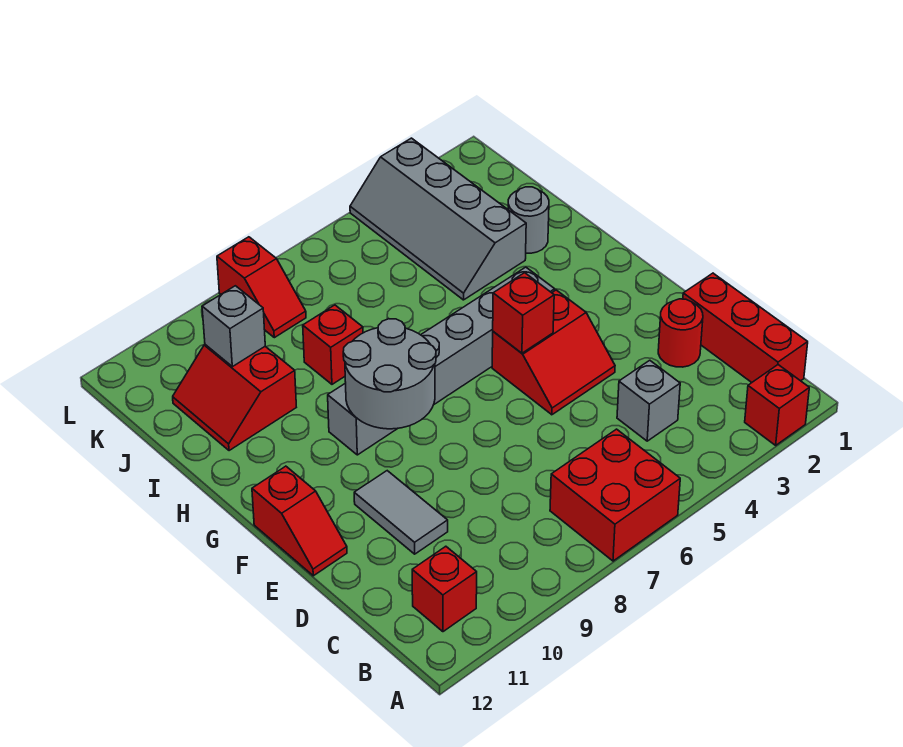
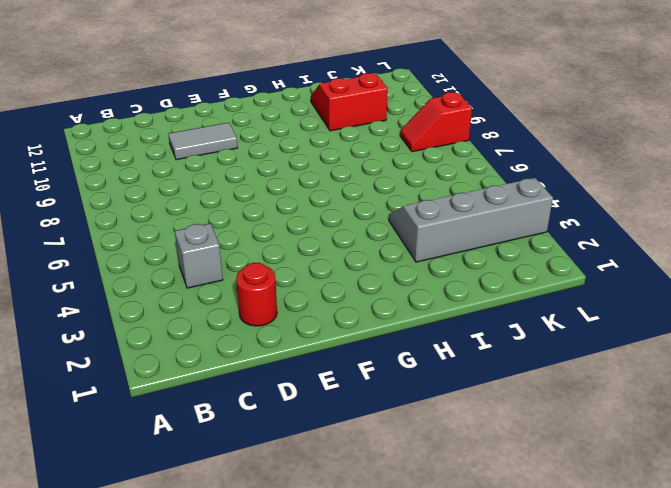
none -> red 1x1 brick [745,365,809,445]
none -> red 2x2 brick [550,429,680,561]
none -> red 1x3 brick [683,273,808,382]

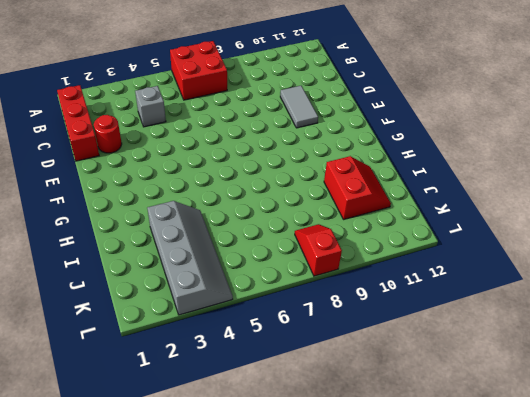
none -> red 1x1 brick [745,365,809,445]
none -> red 1x1 brick [412,546,477,632]
none -> red 2x2 slope [492,290,615,415]

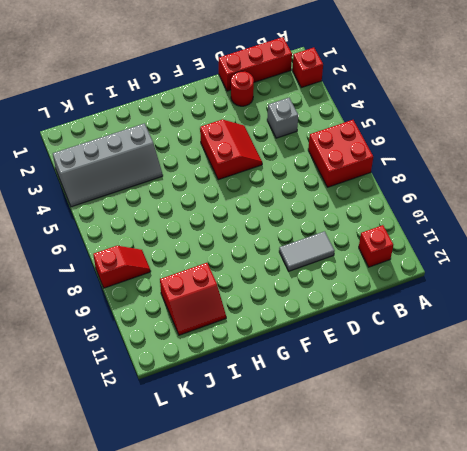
none -> red 1x2 slope [252,466,347,576]
none -> grey 1x6 brick [328,267,555,455]
none -> grey 1x1 round brick [508,187,549,253]

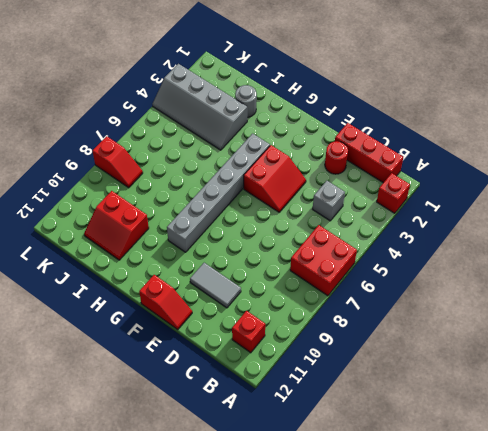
none -> red 1x1 brick [303,305,363,384]
none -> red 1x1 brick [493,273,554,353]
none -> grey 2x2 round brick [343,319,436,429]

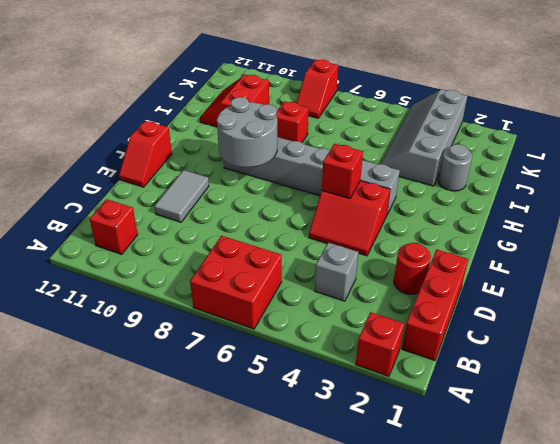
none -> grey 1x1 brick [202,286,265,367]

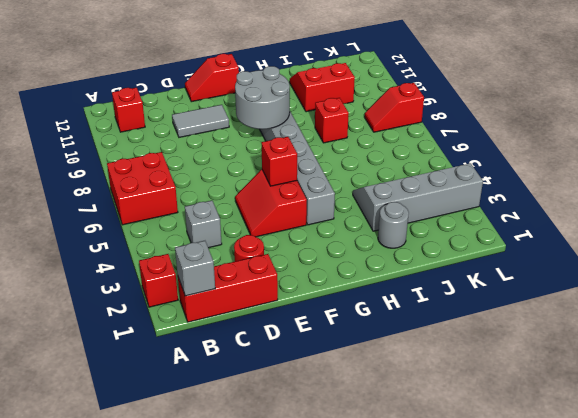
grey 1x1 brick [175,241,215,296] -> grey 1x1 brick moved to [202,286,265,367]

